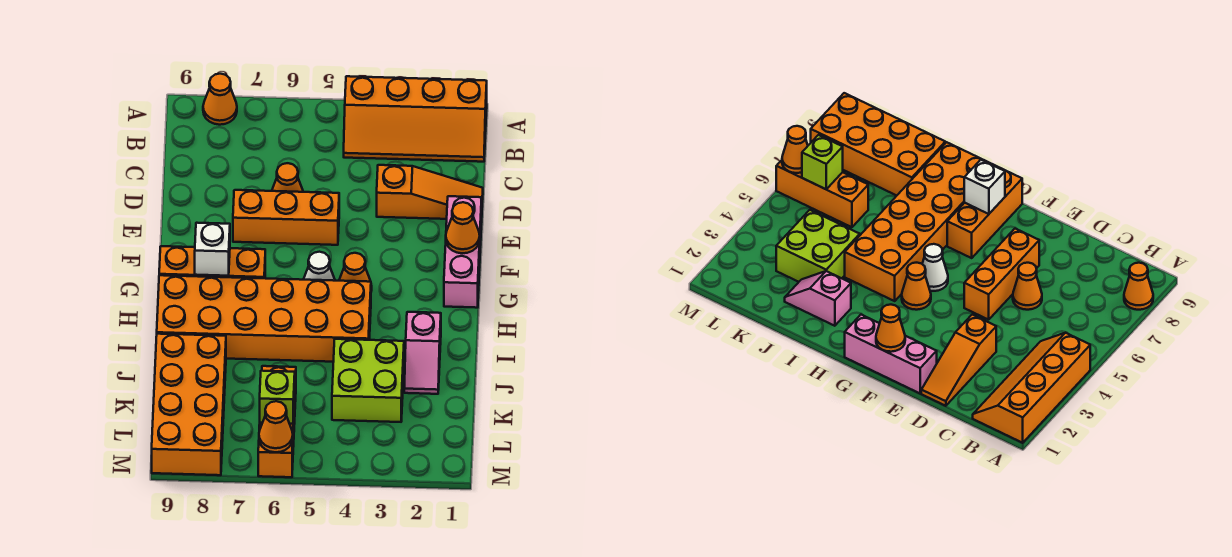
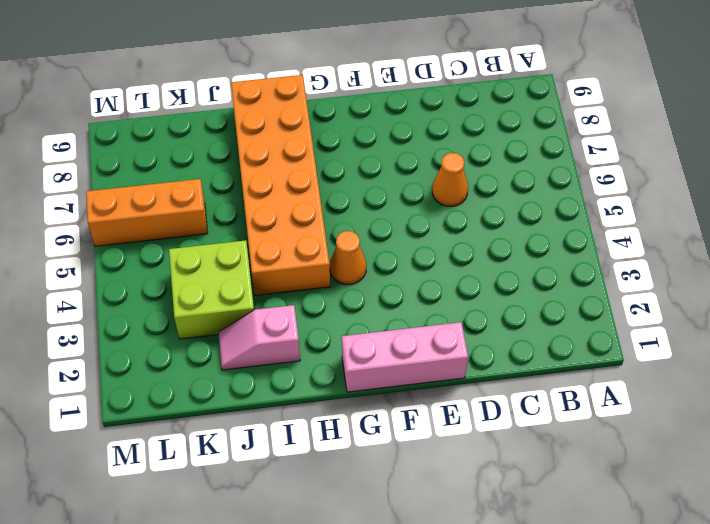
none -> orange 2x4 slope [344,76,487,162]
none -> orange 1x1 cone [203,74,237,125]
none -> orange 1x3 slope [377,165,483,219]

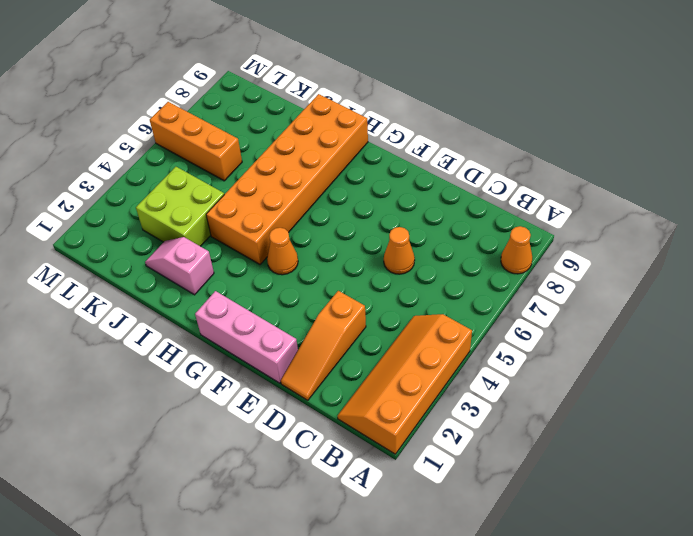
none -> orange 1x3 brick [233,190,339,245]
none -> white 1x1 cone [303,252,335,281]
none -> orange 1x3 brick [159,246,265,278]

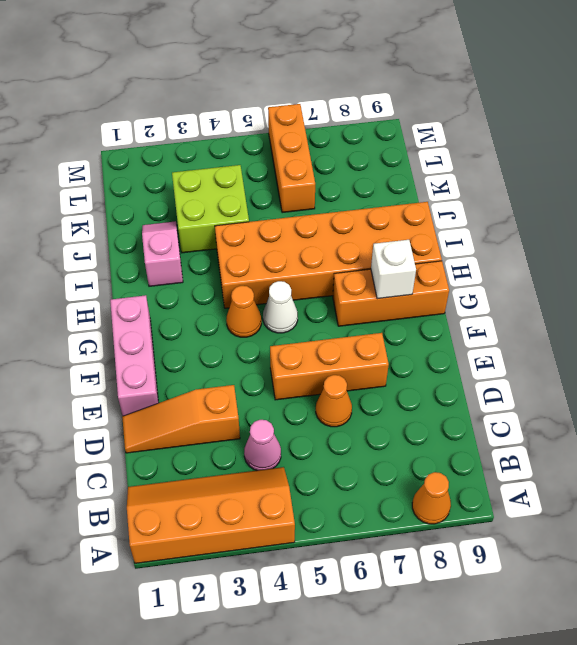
pink 1x1 cone [244,420,281,470] -> none
none -> orange 2x4 brick [152,334,226,475]
none -> orange 1x1 cone [446,202,480,253]
none -> lime 1x1 brick [260,371,295,424]

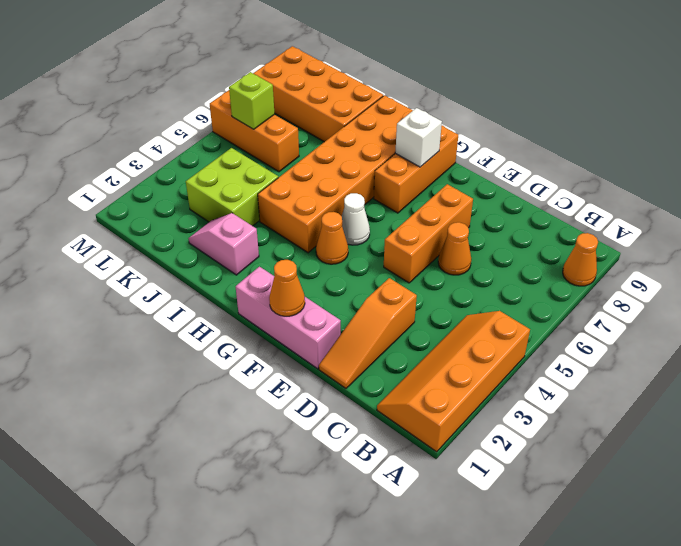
none -> orange 1x1 cone [259,401,293,452]

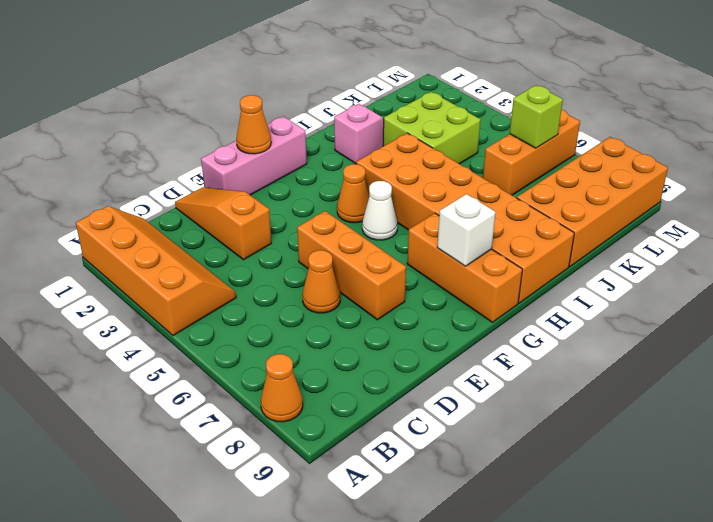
none -> orange 1x1 cone [259,401,293,452]

